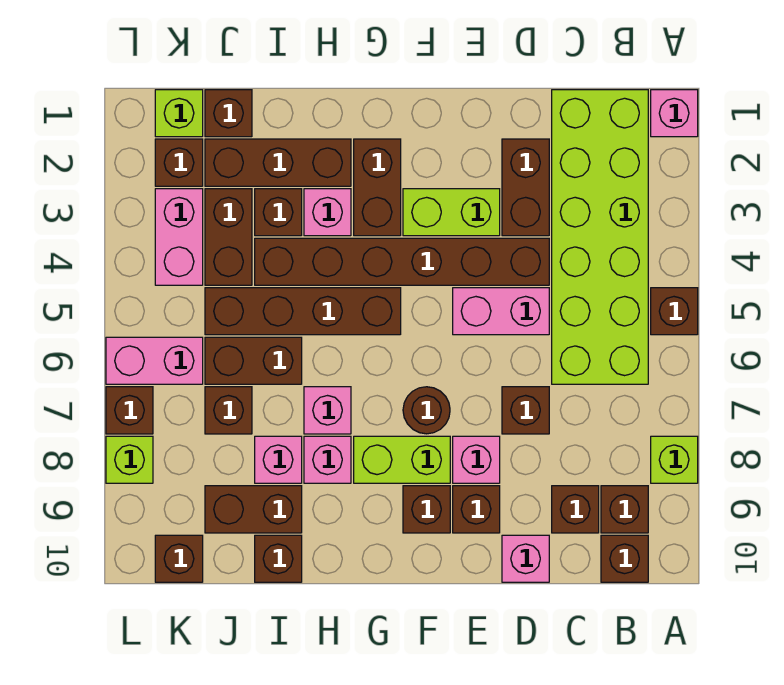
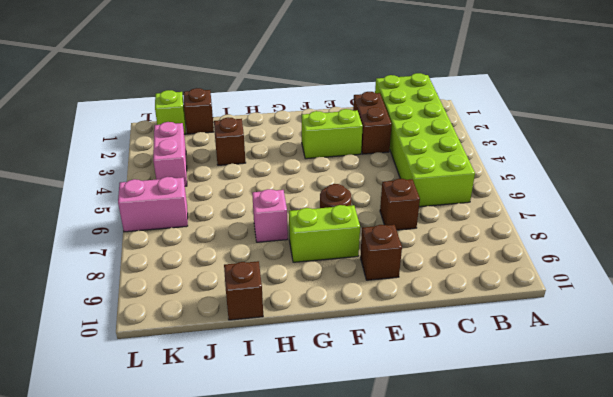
none -> pink 1x1 brick [651,90,698,137]
none -> brown 1x1 brick [651,288,698,335]
none -> lime 1x1 brick [651,436,698,483]
none -> brown 1x1 brick [601,486,648,533]

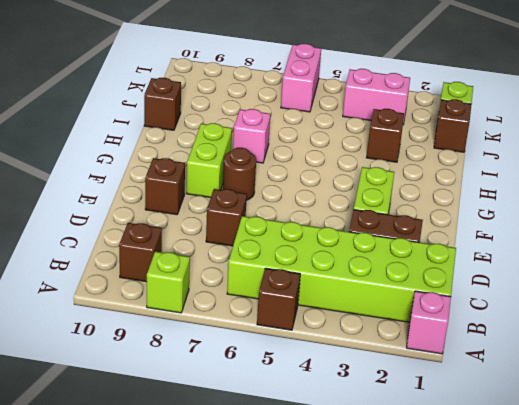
none -> brown 1x1 brick [601,535,648,582]
none -> brown 1x1 brick [552,486,599,533]
none -> brown 1x6 brick [255,238,549,285]
none -> pink 1x2 brick [453,288,549,335]

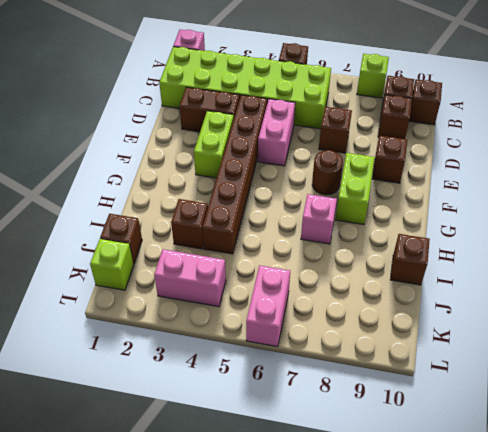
none -> pink 1x1 brick [502,535,549,582]
none -> pink 1x1 brick [453,436,500,483]
none -> brown 1x1 brick [403,486,450,533]
none -> brown 1x2 brick [354,139,401,236]

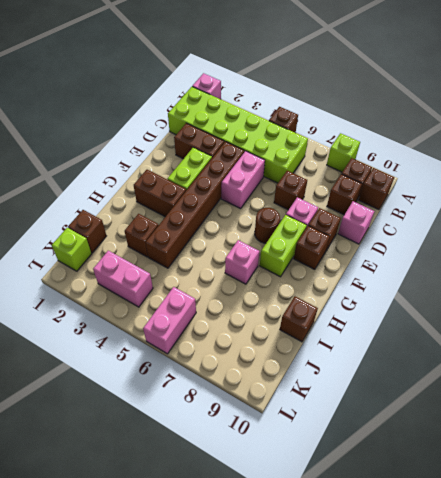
none -> brown 1x4 brick [205,288,401,335]
none -> brown 1x3 brick [205,139,351,186]
none -> pink 1x1 brick [304,189,351,236]
none -> pink 1x1 brick [304,436,351,483]

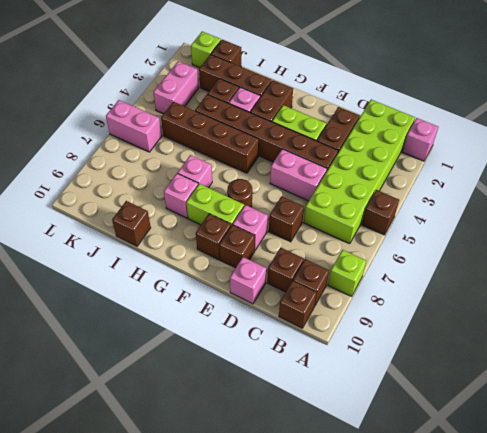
none -> brown 1x2 brick [205,337,302,384]
none -> pink 1x1 brick [255,436,302,483]
none -> brown 1x2 brick [205,486,302,533]
none -> brown 1x2 brick [205,189,252,285]

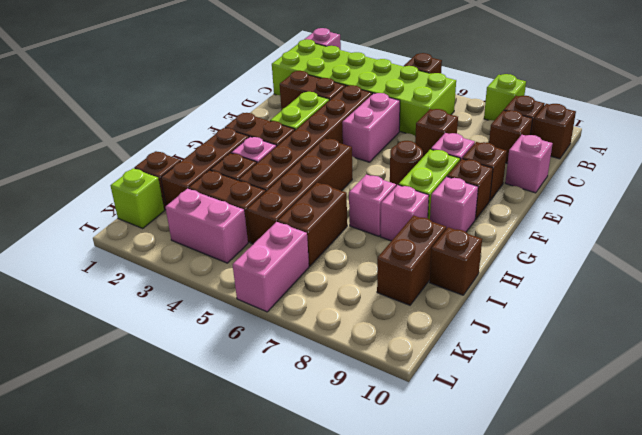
pink 1x1 brick [430,177,478,232] -> pink 1x1 brick moved to [255,436,302,483]
none -> brown 1x1 brick [205,387,252,434]
none -> brown 1x1 brick [155,139,203,186]
none -> brown 1x1 brick [155,535,203,582]
none -> brown 1x1 brick [106,387,153,434]

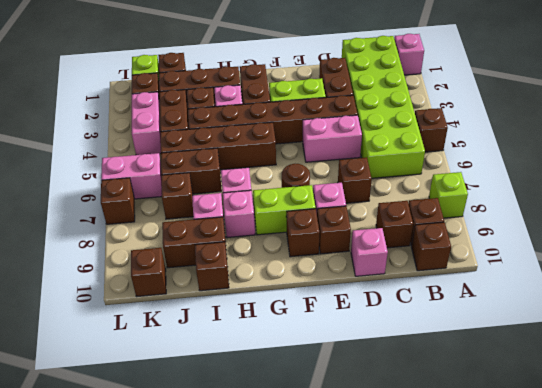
none -> lime 1x1 brick [106,436,153,483]

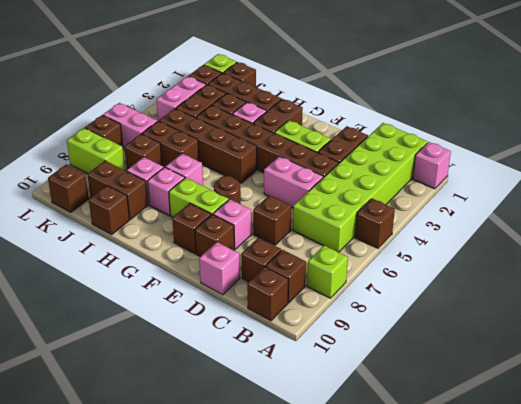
lime 1x2 brick [67,128,125,174] -> lime 1x1 brick [106,436,153,483]

